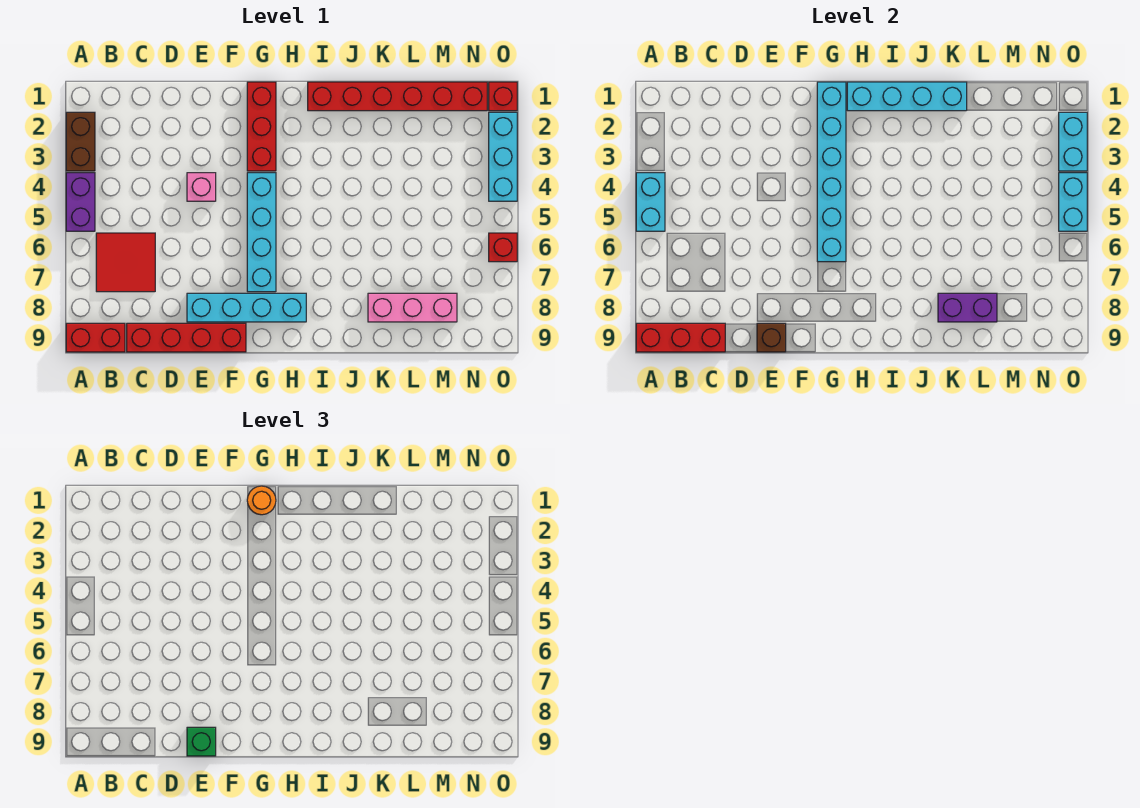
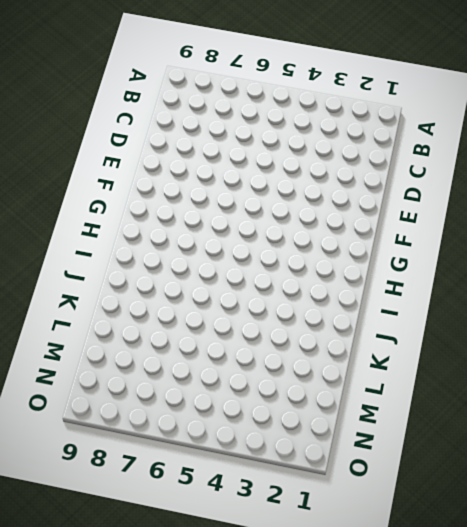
none -> brown 1x2 brick [66,112,95,171]
none -> purple 1x2 brick [66,173,95,231]
none -> red 1x2 brick [66,323,125,352]

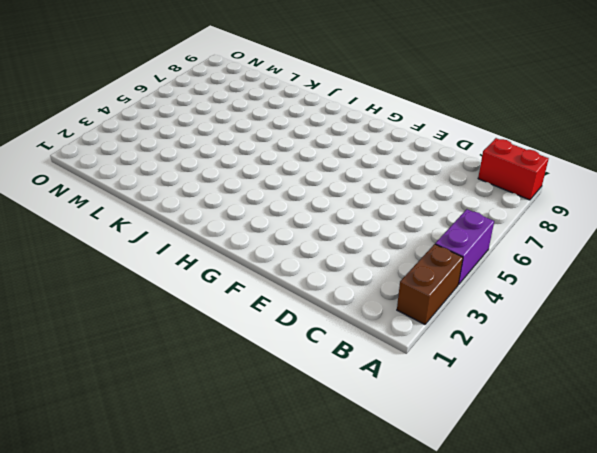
none -> red 2x2 tile [96,233,155,292]
none -> red 1x4 brick [127,323,246,352]
none -> pink 1x1 brick [187,173,216,201]

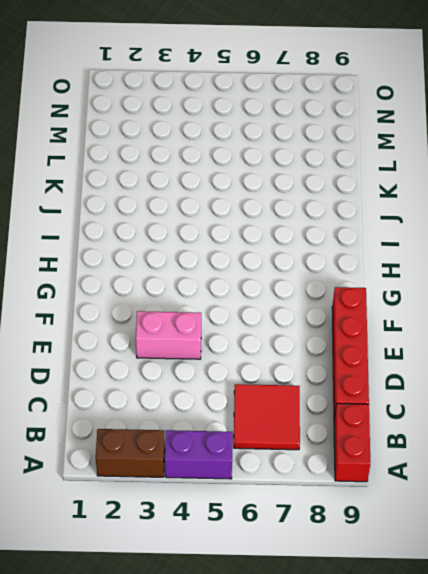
pink 1x2 brick [136,311,201,359] -> pink 1x1 brick [187,173,216,201]
none -> cyan 1x4 brick [187,293,306,322]
none -> red 1x3 brick [247,82,276,171]
none -> cyan 1x4 brick [247,173,276,292]

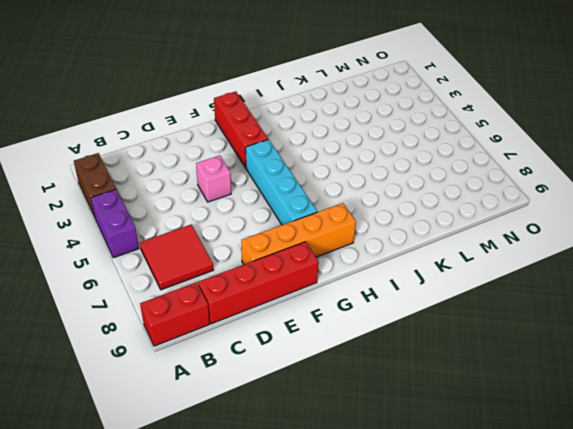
orange 1x4 brick [241,203,356,264] -> cyan 1x4 brick [187,293,306,322]
none -> red 1x6 brick [308,82,487,111]
none -> pink 1x3 brick [368,293,457,322]
none -> red 1x1 brick [489,82,517,111]

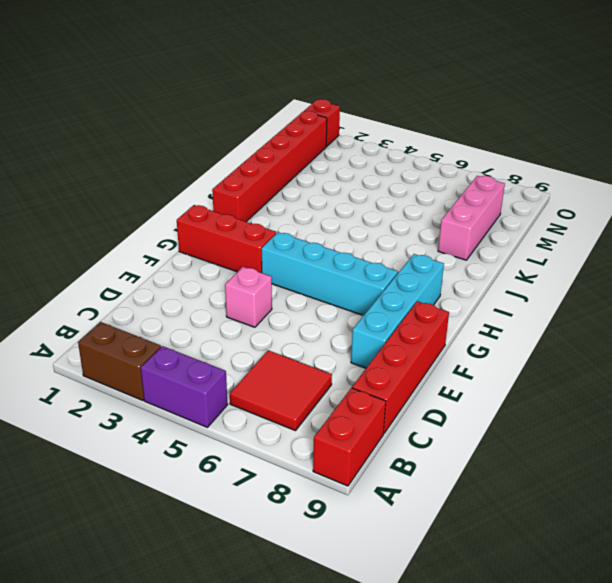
none -> cyan 1x3 brick [489,112,517,201]
none -> red 1x1 brick [489,233,517,262]
none -> cyan 1x2 brick [636,173,665,231]

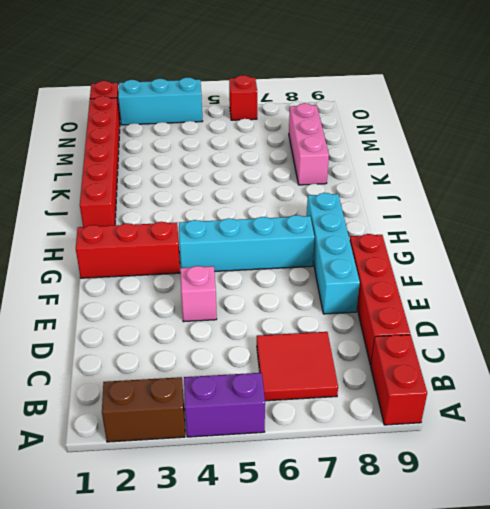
none -> cyan 1x2 brick [636,173,665,231]
none -> red 1x3 brick [636,323,725,352]
none -> brown 1x1 brick [757,323,786,352]

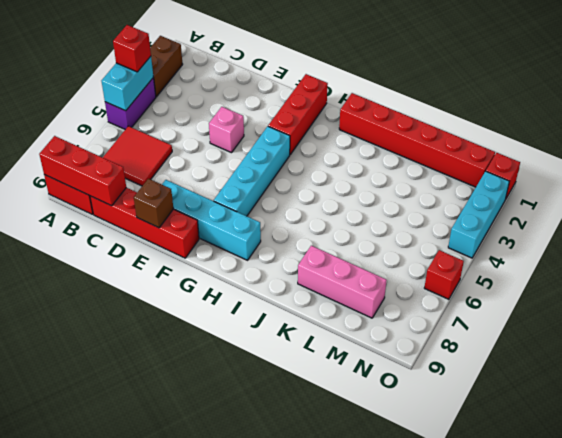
red 1x1 brick [113,25,151,72] -> none
none -> cyan 1x6 brick [817,82,846,262]
none -> cyan 1x4 brick [847,82,967,111]
none -> purple 1x2 brick [938,293,997,322]

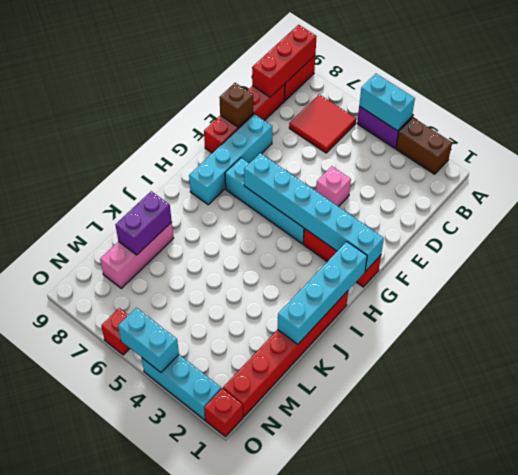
none -> cyan 1x2 brick [1059,112,1087,171]
none -> green 1x1 brick [187,727,216,756]
none -> orange 1x1 round brick [247,486,276,515]

